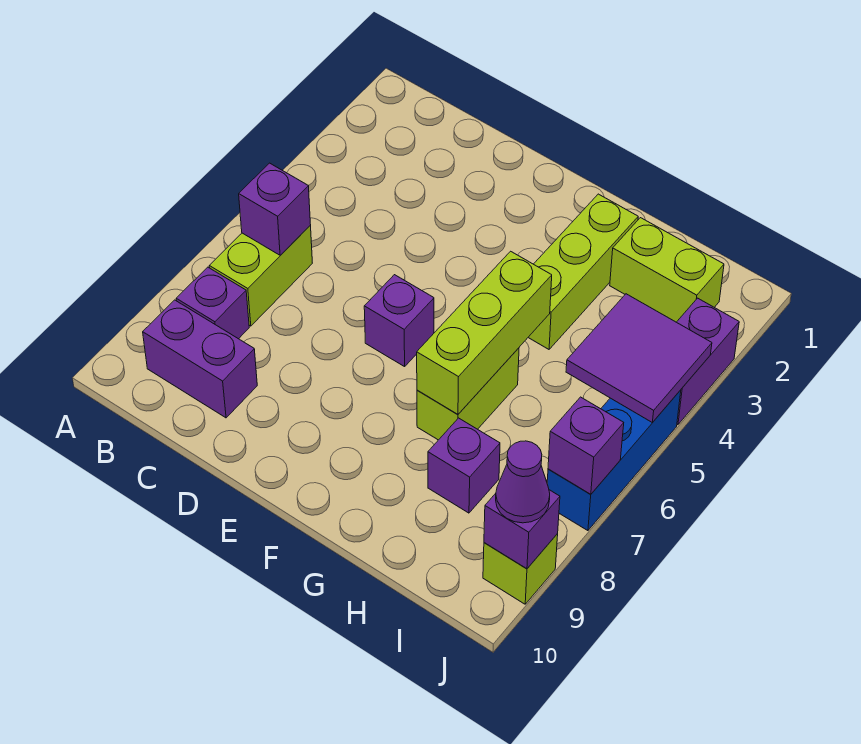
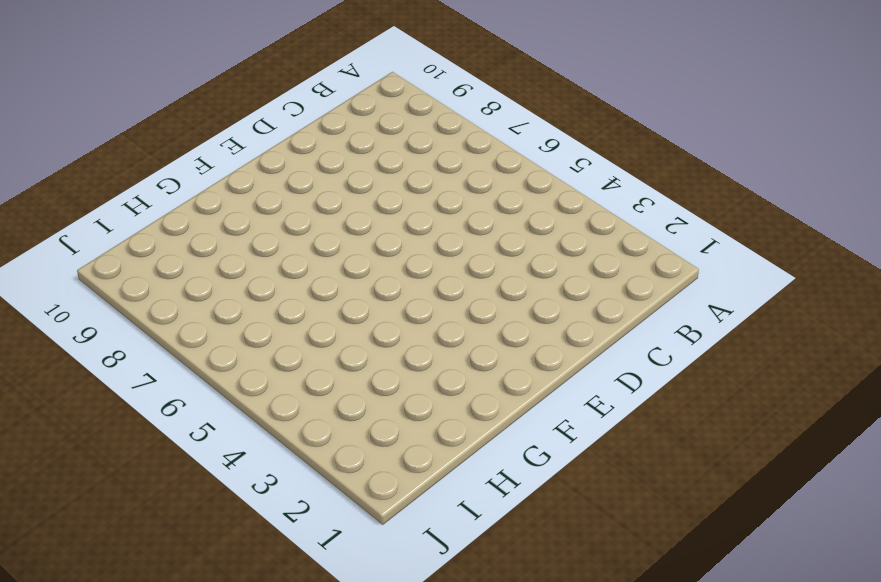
none -> lime 1x2 brick [209,226,312,326]
none -> purple 1x1 brick [176,267,249,339]
none -> purple 1x2 brick [143,300,257,418]

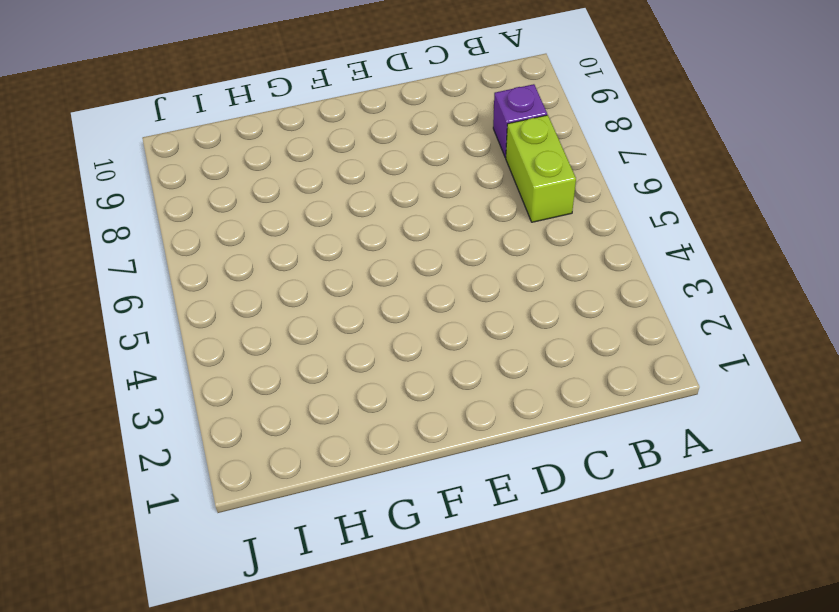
none -> purple 1x2 brick [143,300,257,418]
none -> purple 1x1 brick [364,275,434,367]
none -> lime 1x3 brick [528,194,638,349]

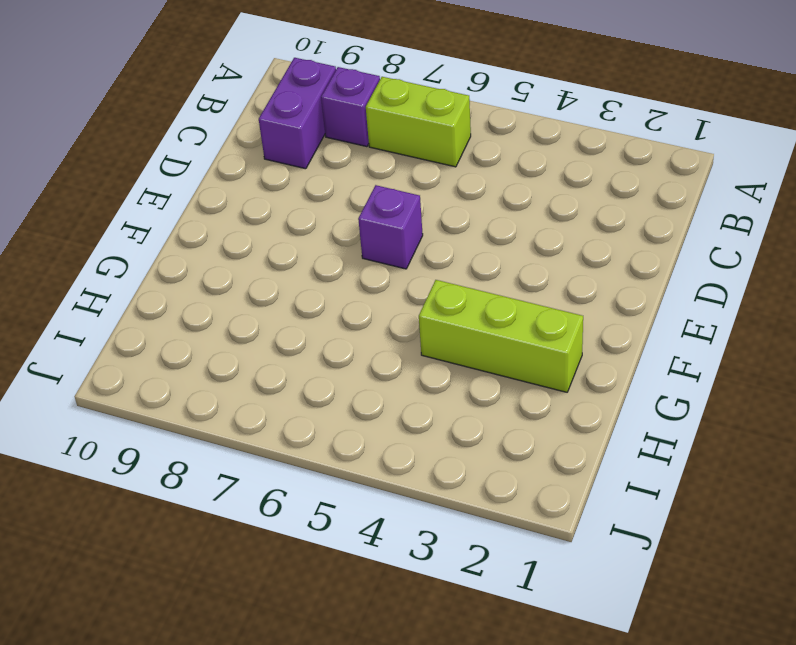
none -> lime 1x2 brick [417,348,519,440]
none -> lime 1x2 brick [610,218,724,322]
none -> purple 1x1 brick [428,418,500,513]

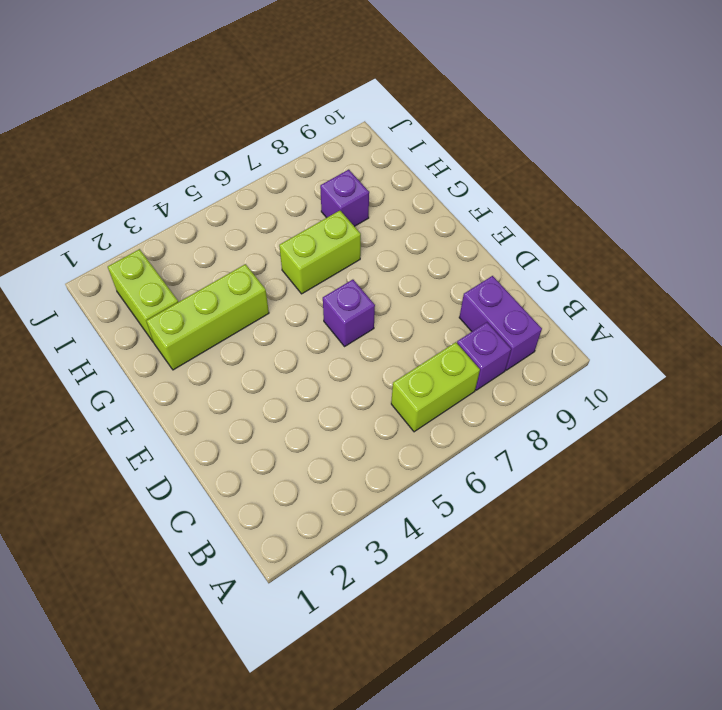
none -> purple 1x2 brick [677,298,739,425]
none -> blue 1x3 brick [547,390,681,531]
none -> lime 1x1 brick [483,534,558,604]

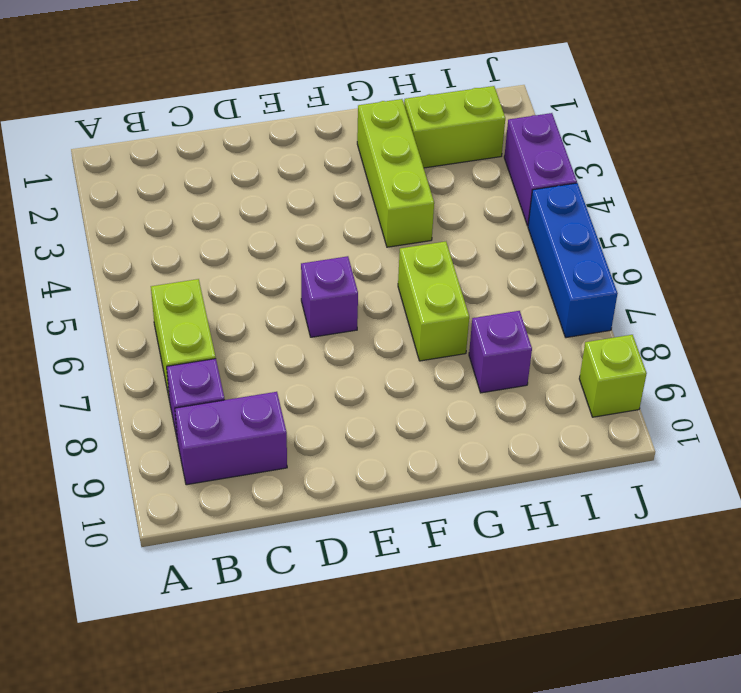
none -> purple 1x1 brick [239,163,311,255]
none -> lime 1x3 brick [417,251,552,414]
none -> purple 2x2 tile [566,294,712,423]

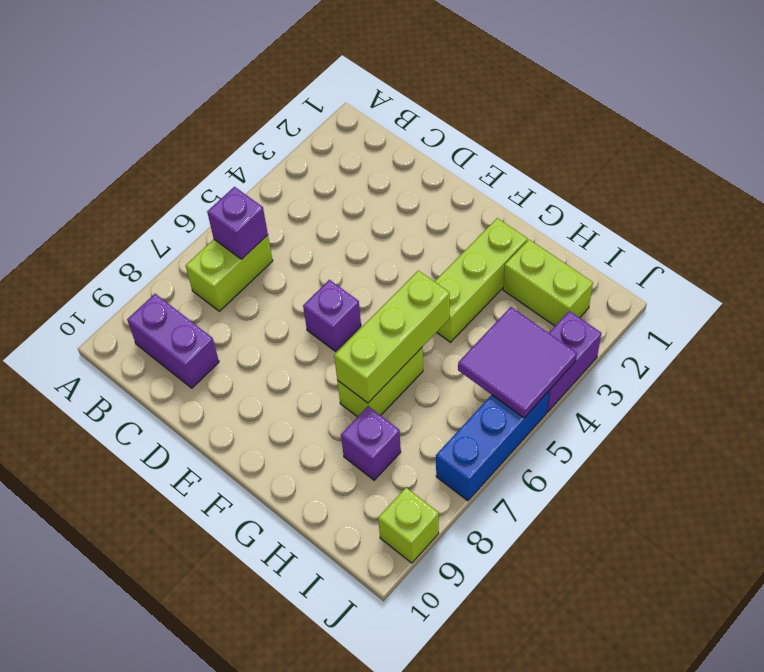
none -> purple 1x1 brick [176,267,249,339]
none -> purple 1x1 brick [548,397,624,494]
none -> purple 1x1 brick [484,490,560,569]

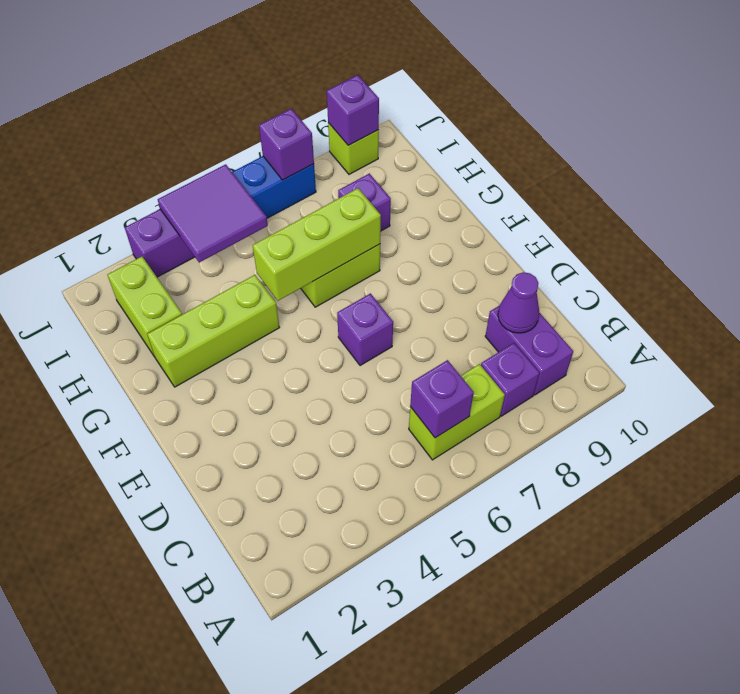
purple 1x1 cone [498,272,539,333] -> purple 1x1 cone moved to [496,441,550,523]

